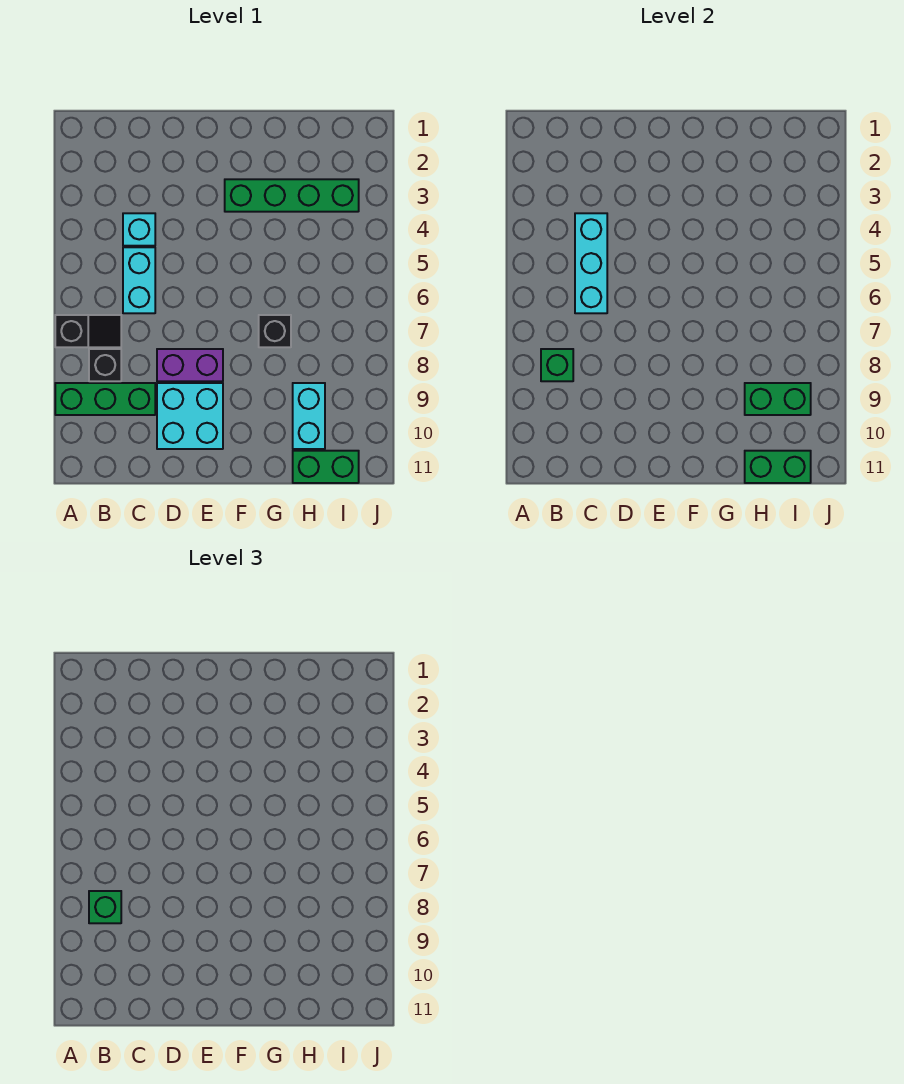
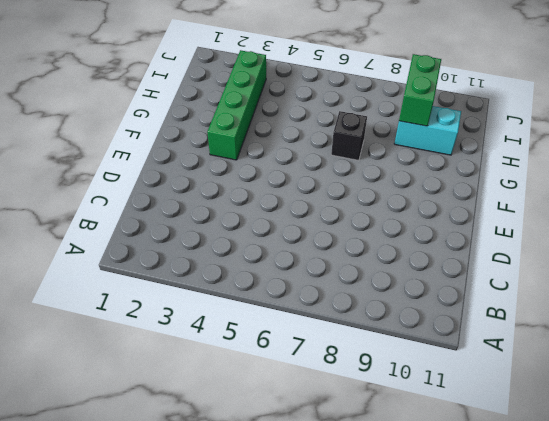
none -> black 1x2 slope [55,315,121,347]
none -> green 1x3 brick [55,383,155,415]
none -> black 1x1 brick [89,349,121,381]

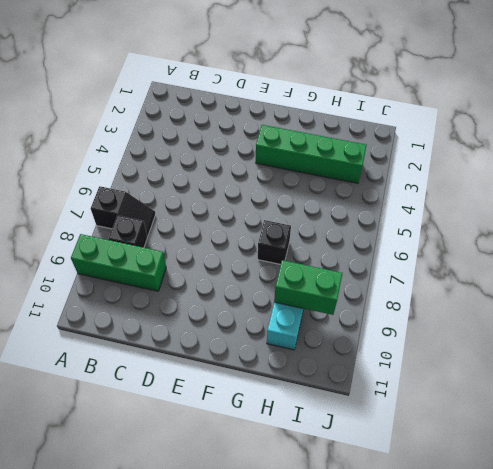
none -> cyan 1x1 brick [123,213,155,246]
none -> cyan 1x2 brick [123,247,155,313]
none -> purple 1x2 brick [157,349,223,381]

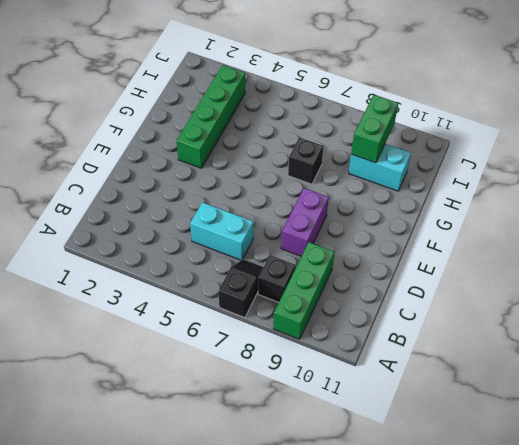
none -> cyan 1x1 brick [123,213,155,246]
none -> cyan 2x2 brick [157,383,223,449]
none -> green 1x2 brick [293,451,359,483]

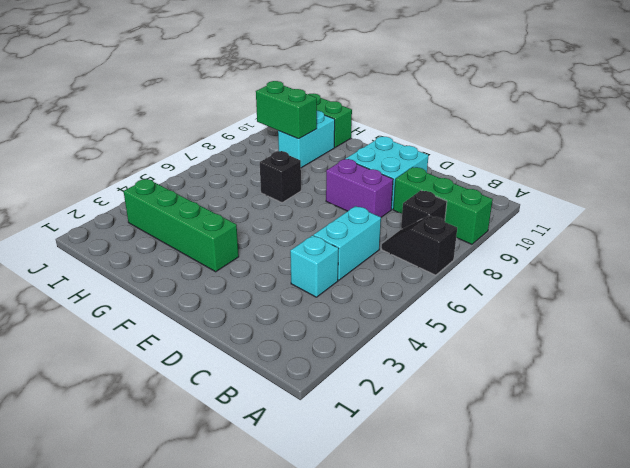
none -> green 1x1 brick [541,349,573,381]
none -> cyan 1x3 brick [575,213,607,313]
none -> green 1x2 brick [745,451,811,483]

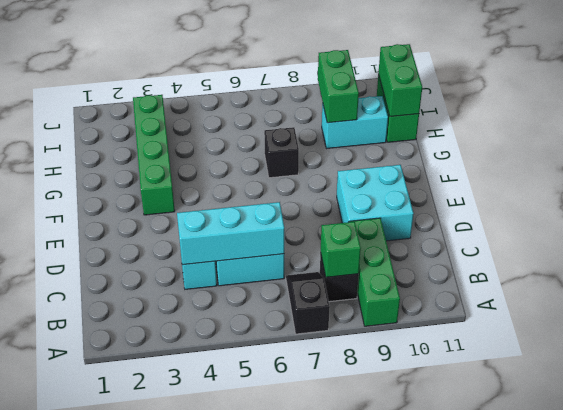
none -> purple 1x2 brick [157,349,223,381]
none -> green 1x1 brick [89,891,121,923]

